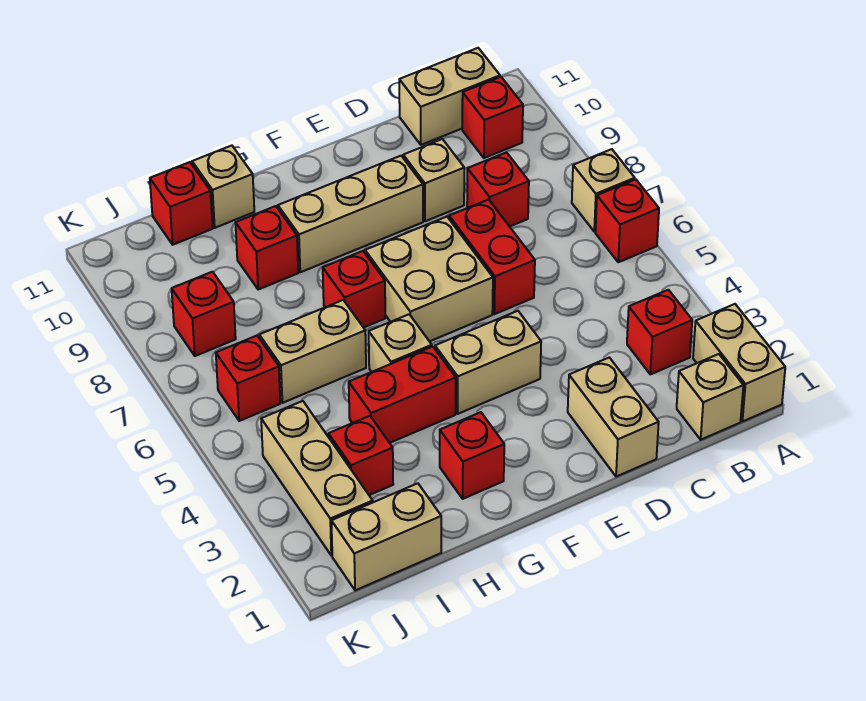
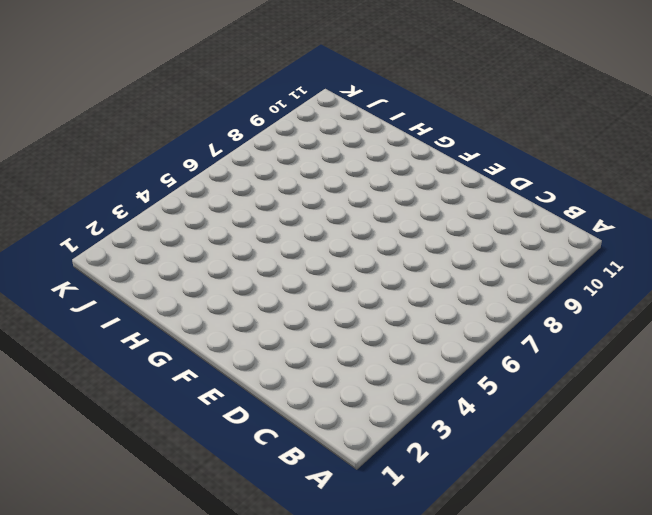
none -> tan 1x2 brick [693,304,785,422]
none -> red 1x1 brick [595,179,659,262]
none -> tan 1x1 brick [572,149,635,232]

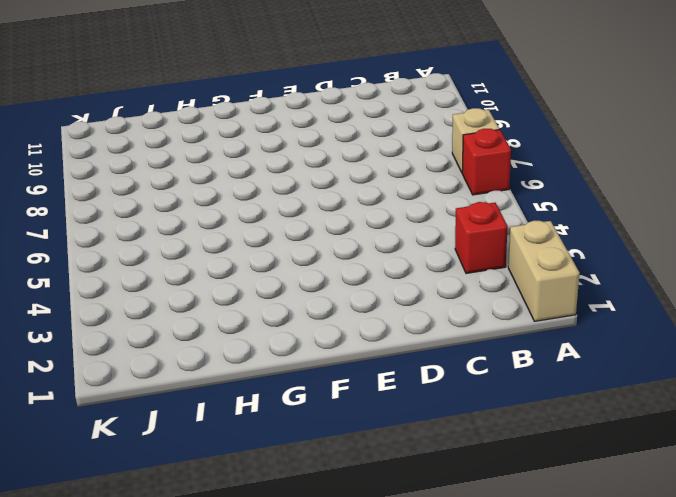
none -> tan 1x1 brick [677,354,743,440]
none -> red 1x1 brick [462,77,523,158]
none -> tan 1x2 brick [399,48,500,145]

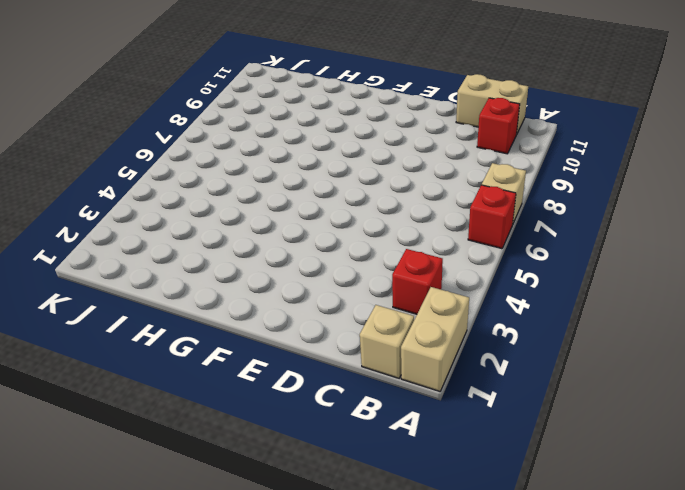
none -> red 1x1 brick [467,152,529,227]
none -> tan 1x2 brick [568,358,659,477]
none -> red 1x2 brick [449,200,535,314]

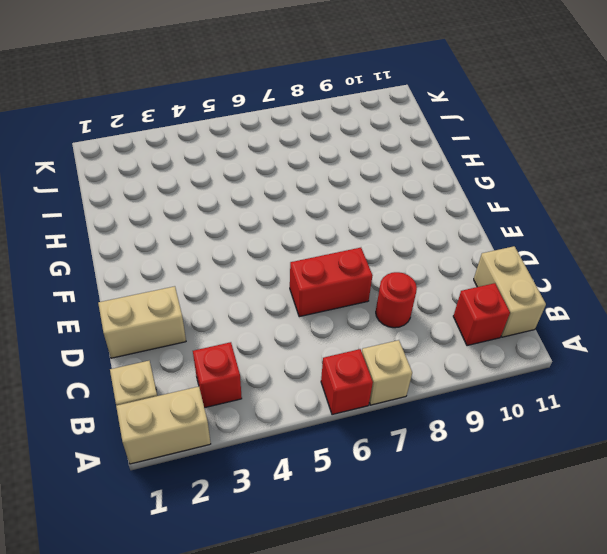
red 1x1 round brick [376,272,417,328] -> red 1x1 brick [467,152,529,227]
none -> tan 1x1 brick [403,139,464,221]
none -> tan 1x2 brick [435,311,541,414]
none -> tan 2x2 brick [365,217,493,341]

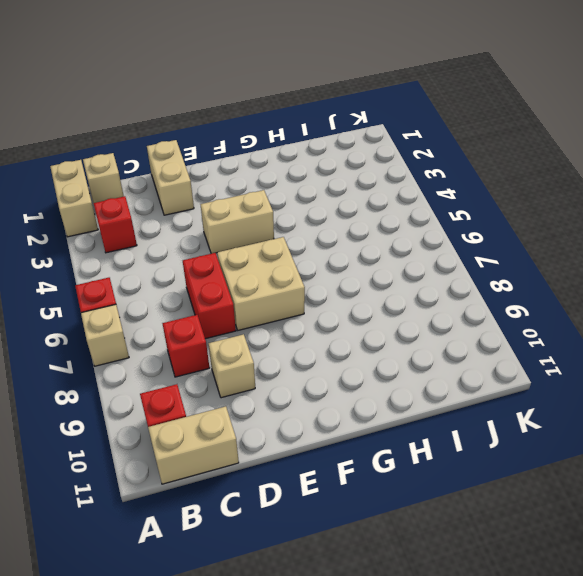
none -> tan 1x3 brick [278,156,423,272]
none -> red 1x1 brick [440,412,504,499]
none -> red 1x2 brick [349,347,456,443]

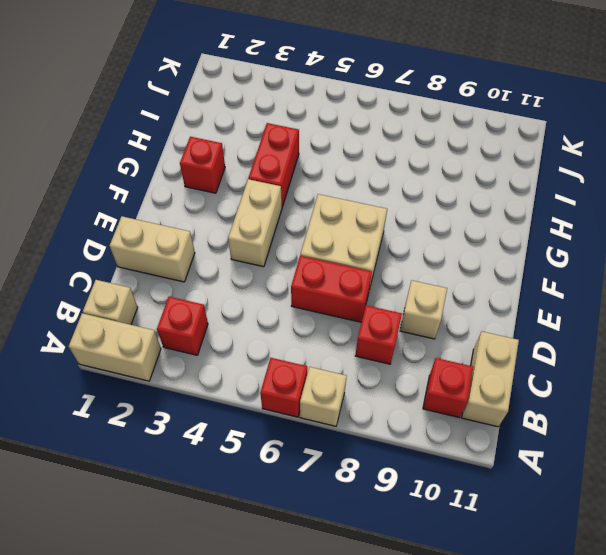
none -> tan 1x3 brick [278,156,423,272]
none -> tan 1x1 brick [369,314,432,372]
none -> red 1x1 brick [323,251,385,328]

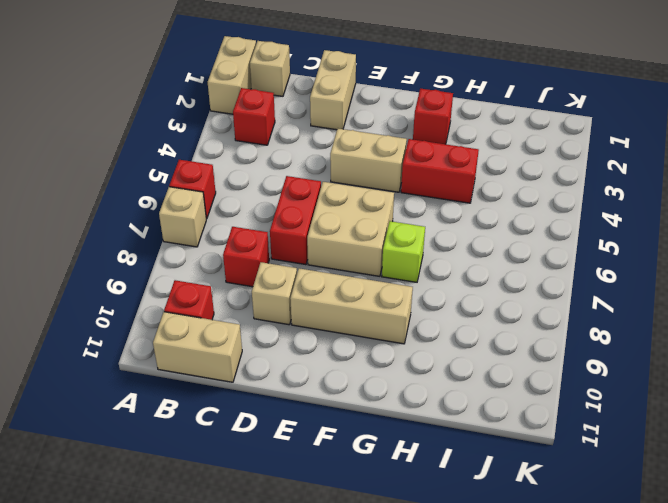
lime 1x1 brick [382,221,425,282] -> red 1x1 brick [323,251,385,328]
none -> tan 1x1 brick [369,314,432,372]
none -> tan 1x2 brick [259,300,366,403]
none -> red 1x1 brick [235,206,298,290]

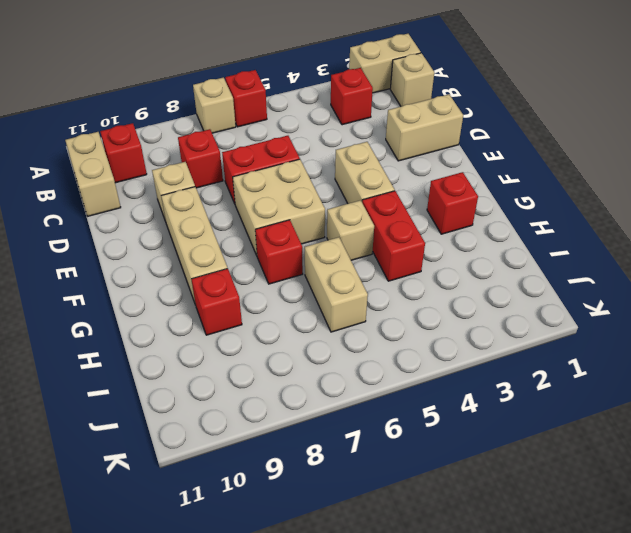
none -> tan 1x1 brick [192,146,254,228]
none -> tan 1x2 brick [331,483,441,590]
none -> red 1x1 brick [328,416,393,495]

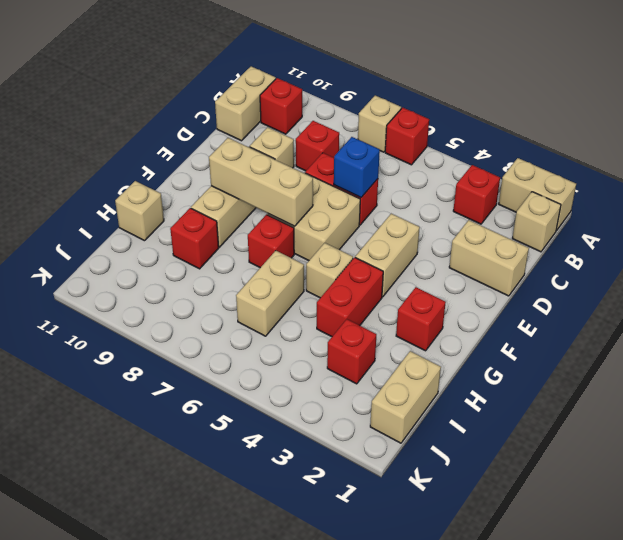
blue 1x1 brick [334,137,380,198] -> none
tan 1x3 brick [209,138,313,226] -> tan 1x3 brick moved to [261,401,373,556]
none -> red 1x1 brick [150,162,213,245]
none -> red 1x1 brick [216,336,280,421]
none -> red 1x1 brick [172,272,236,356]

